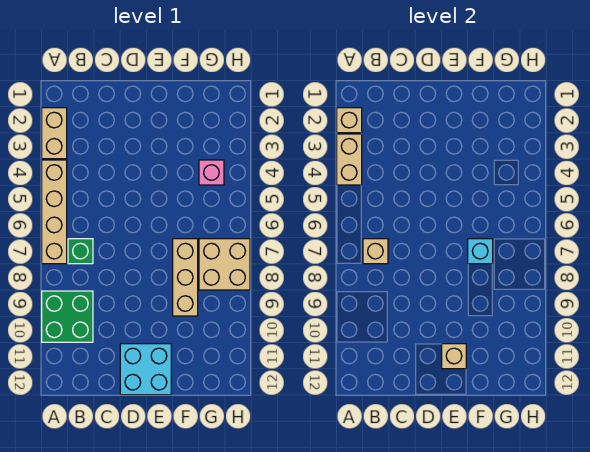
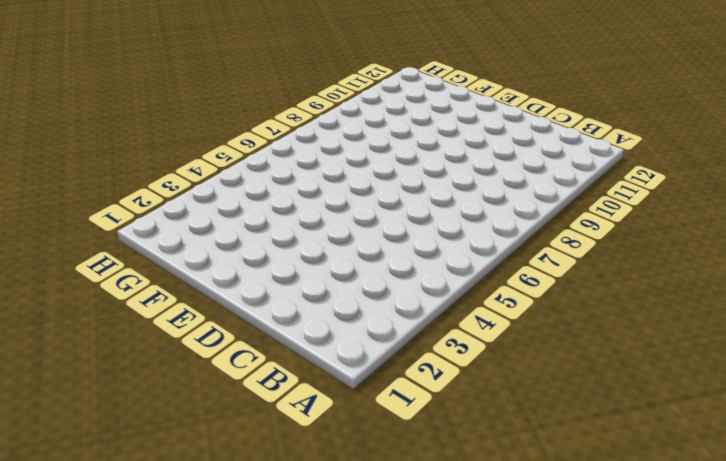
none -> tan 1x2 brick [42,108,67,159]
none -> tan 1x4 brick [42,160,67,264]
none -> green 2x2 brick [42,291,93,342]

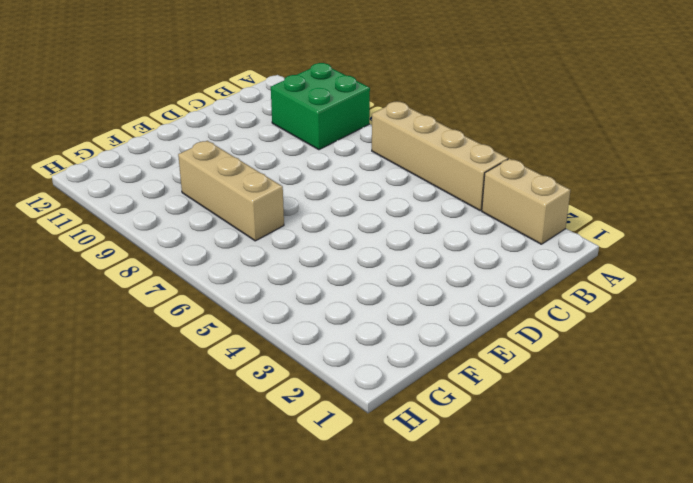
none -> green 1x1 brick [68,239,93,264]
none -> cyan 2x2 brick [120,344,171,395]
none -> pink 1x1 brick [199,160,224,185]

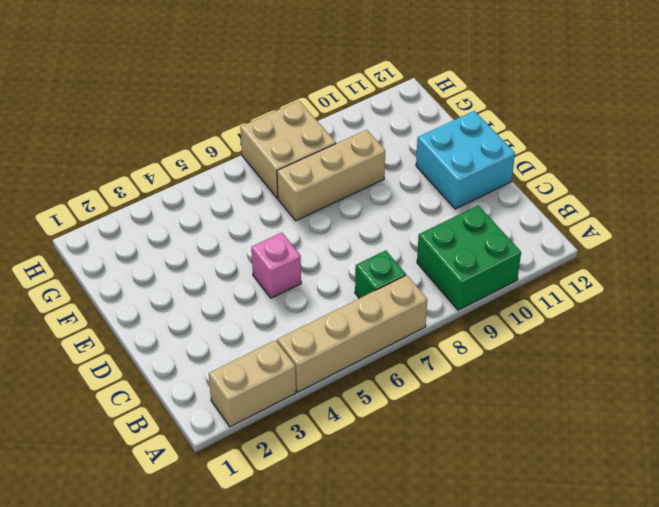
pink 1x1 brick [251,233,301,298] -> pink 1x1 brick moved to [199,160,224,185]
none -> tan 1x1 brick [337,108,362,133]
none -> tan 1x2 brick [337,134,362,185]
none -> tan 1x1 brick [363,239,388,264]

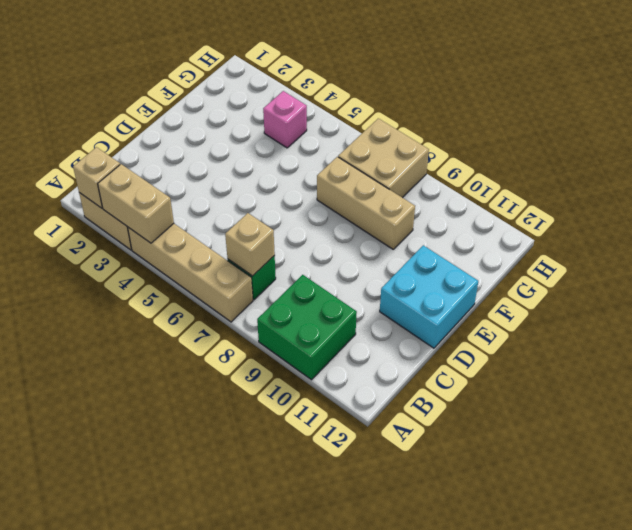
none -> tan 1x1 brick [442,344,466,369]
none -> cyan 1x1 brick [468,239,493,264]

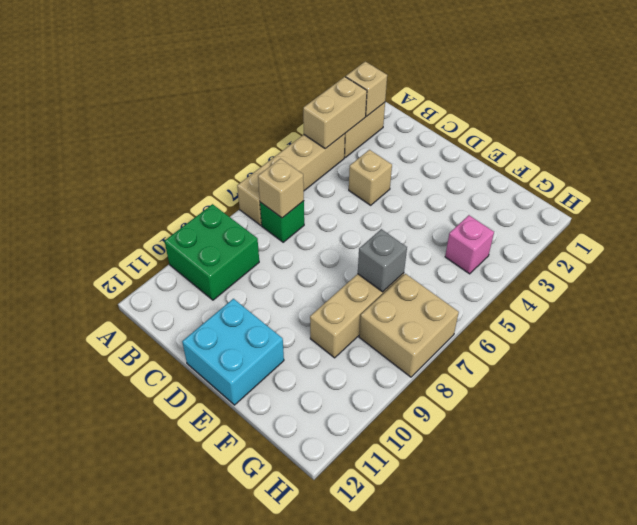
tan 1x1 brick [349,150,392,205] -> tan 1x1 brick moved to [442,344,466,369]
grey 1x1 brick [358,229,407,292] -> cyan 1x1 brick [468,239,493,264]

